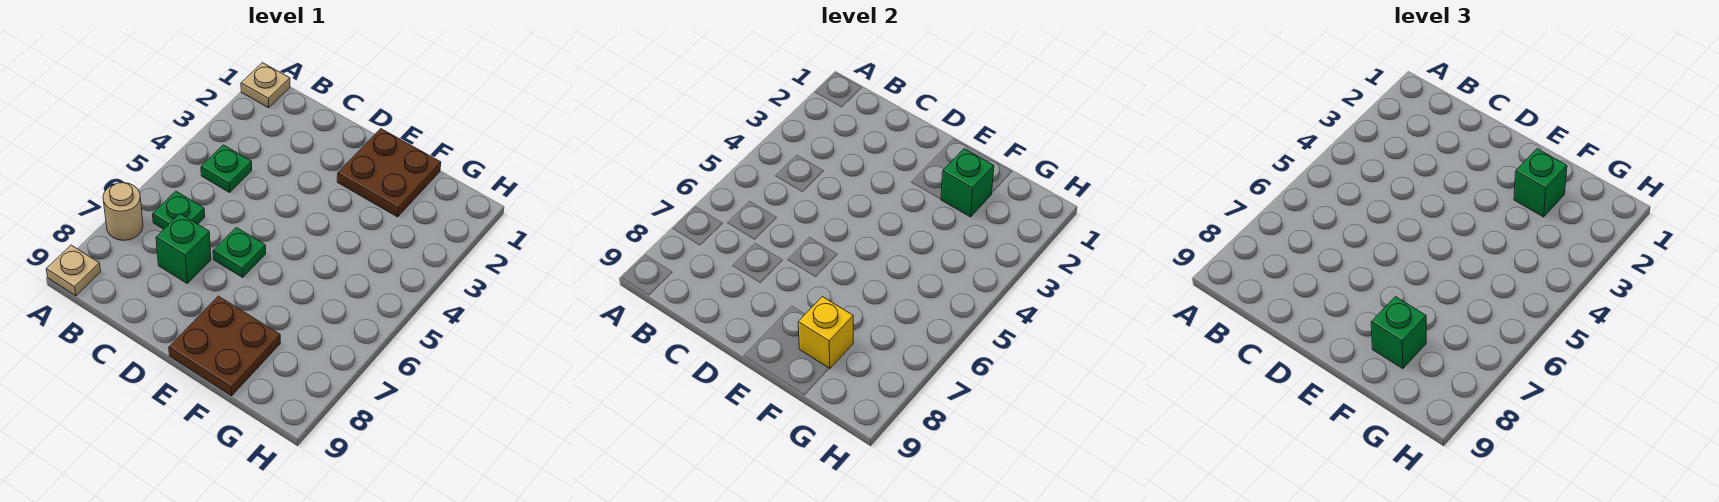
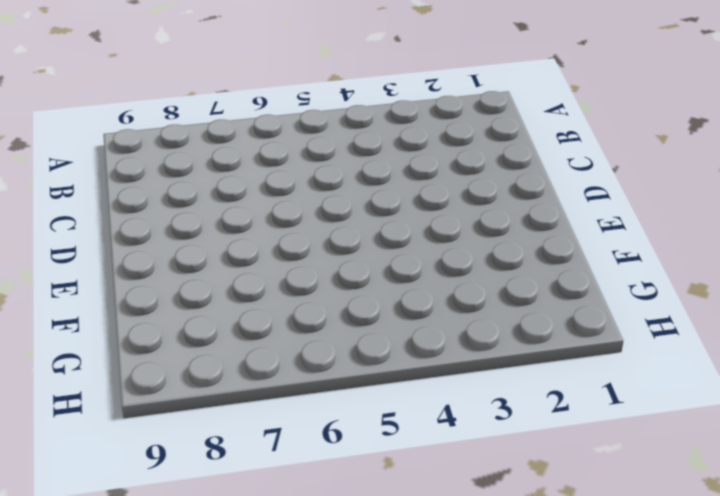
none -> tan 1x1 plate [241,63,290,108]
none -> tan 1x1 round brick [103,183,143,240]
none -> tan 1x1 plate [46,245,101,296]

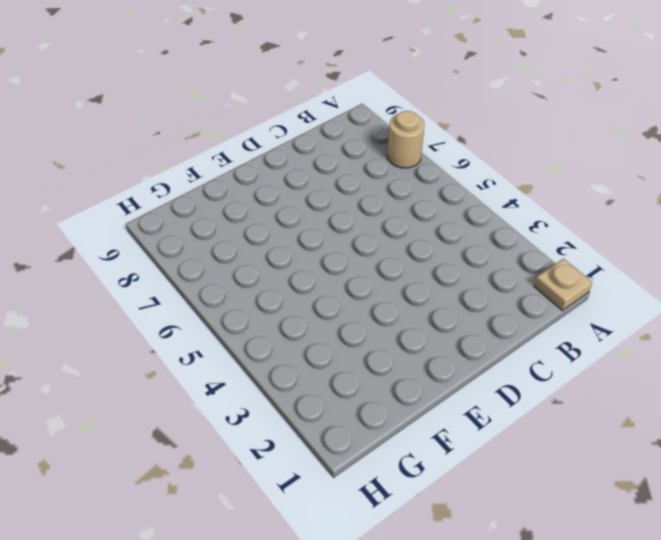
none -> tan 1x1 plate [46,245,101,296]
none -> green 1x1 plate [201,145,252,193]
none -> green 1x1 plate [153,191,205,229]

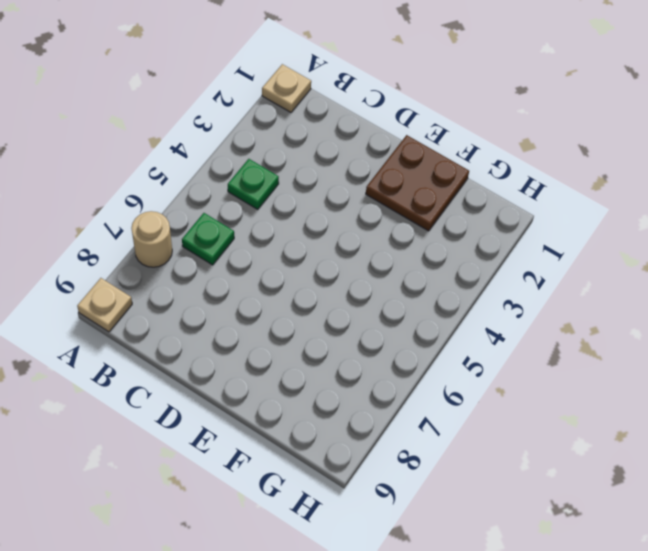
none -> green 1x1 brick [156,214,211,283]
none -> green 1x1 plate [213,227,266,277]
none -> brown 2x2 plate [169,296,280,396]

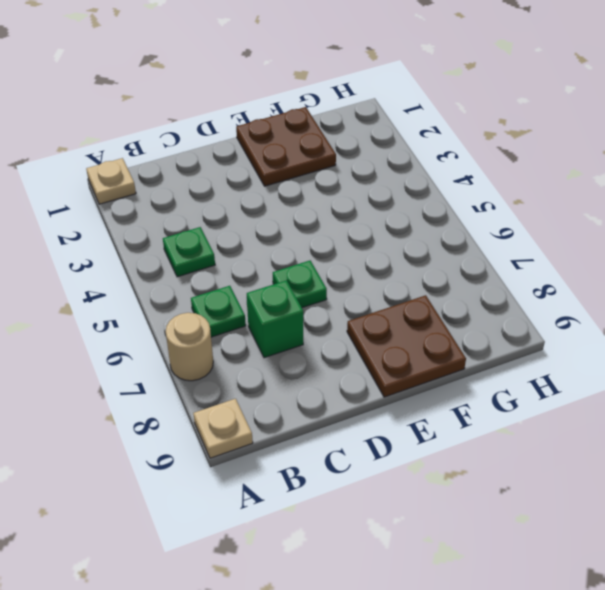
none -> green 1x1 brick [941,149,994,217]
none -> yellow 1x1 brick [798,297,853,369]
none -> green 1x1 brick [1514,149,1567,217]

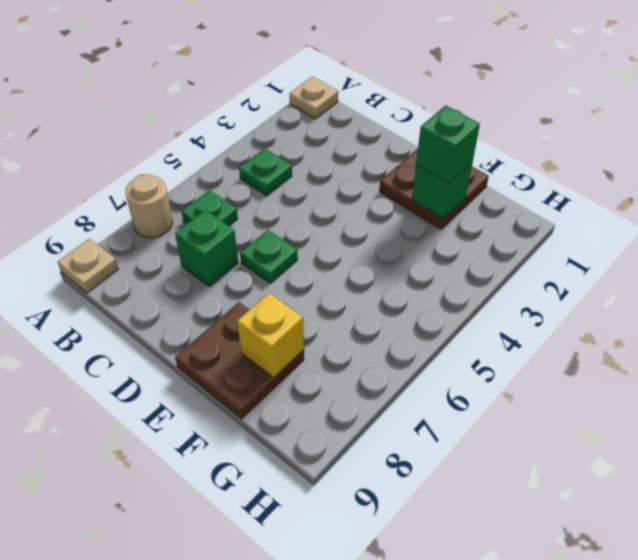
none -> green 1x1 brick [1371,297,1426,369]

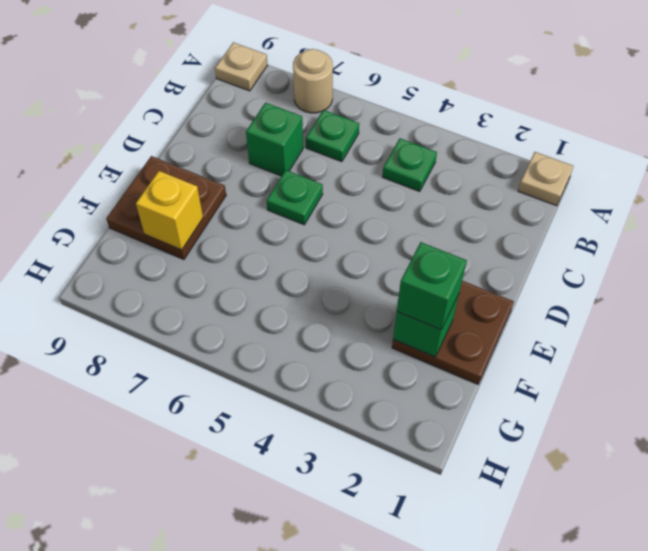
none -> green 1x1 brick [1371,297,1426,369]

